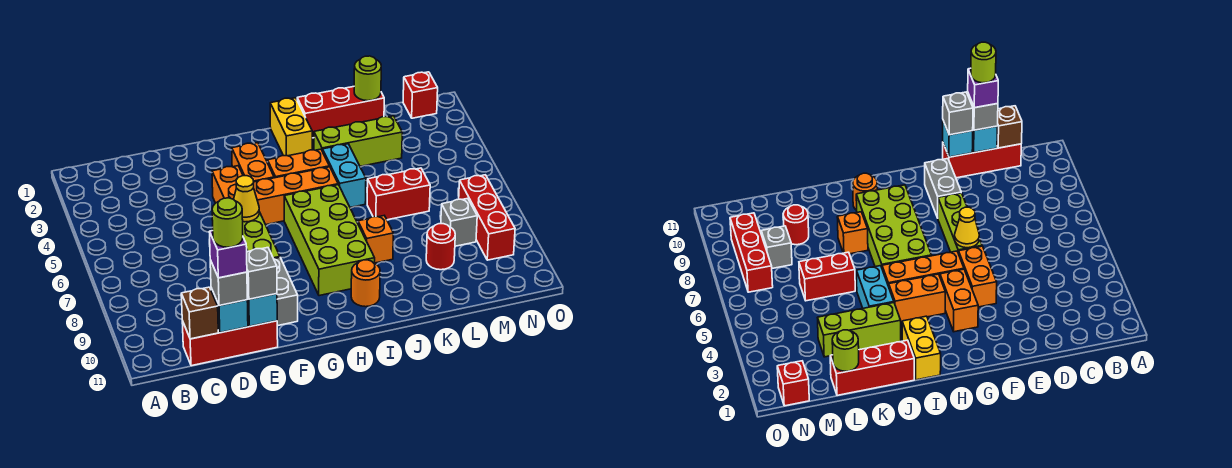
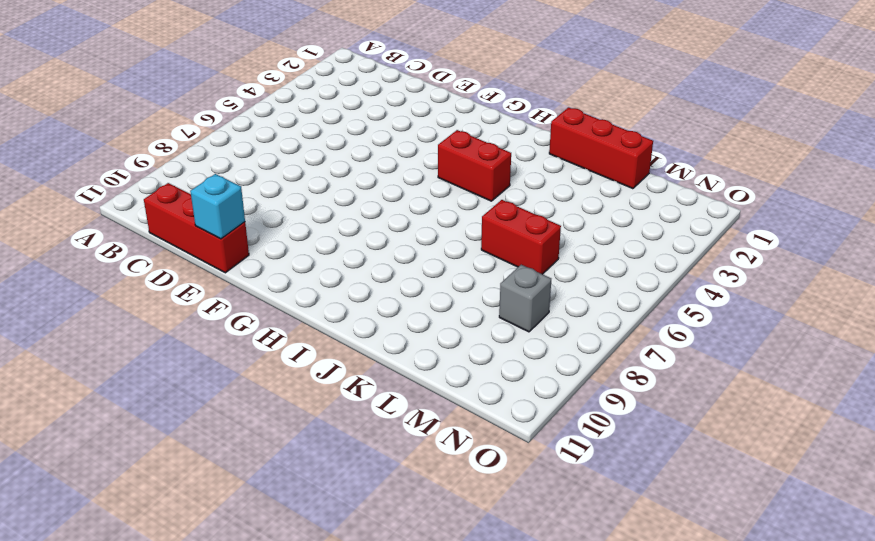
red 1x2 brick [438,130,511,201] -> orange 1x2 brick [268,149,329,178]
none -> orange 1x2 brick [212,166,243,203]
none -> lime 1x3 brick [243,212,280,259]
none -> grey 1x2 brick [274,258,298,326]

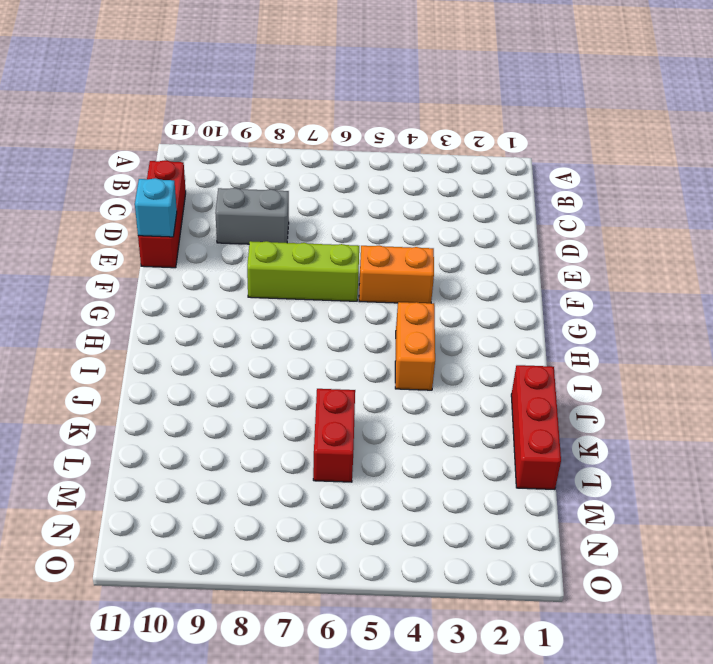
grey 1x2 brick [215,188,289,244] -> grey 1x2 brick moved to [274,258,298,326]
none -> orange 1x2 brick [232,143,274,182]
none -> orange 1x3 brick [254,167,338,225]
none -> lime 2x4 brick [284,185,375,296]

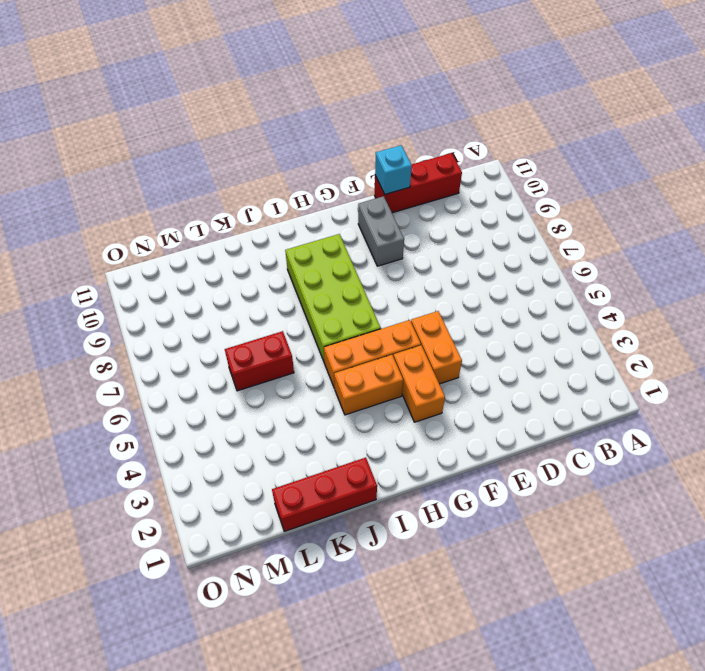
none -> lime 1x3 brick [243,212,280,259]
none -> yellow 1x2 brick [270,98,312,156]
none -> orange 1x1 round brick [351,260,380,307]

